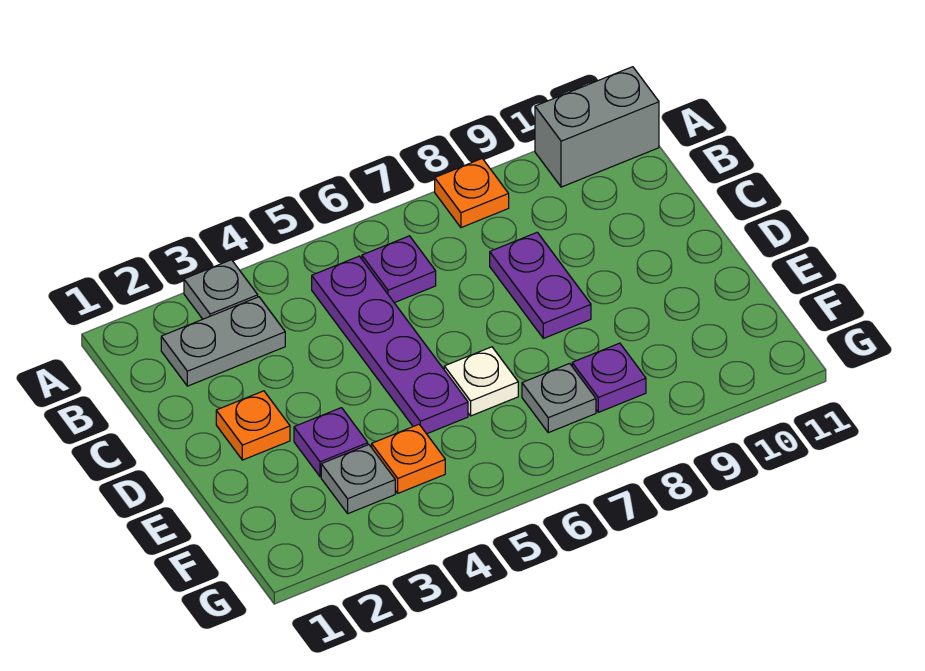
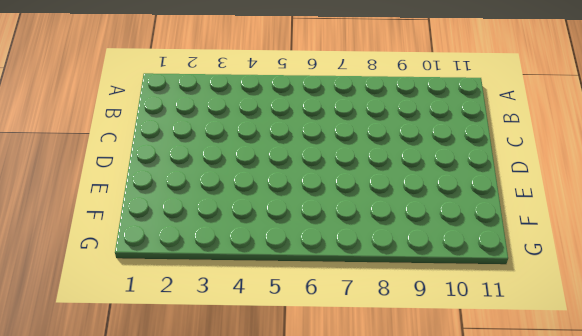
none -> grey 1x1 plate [184,260,258,319]
none -> orange 1x1 plate [435,159,509,228]
none -> grey 1x2 brick [535,67,659,187]

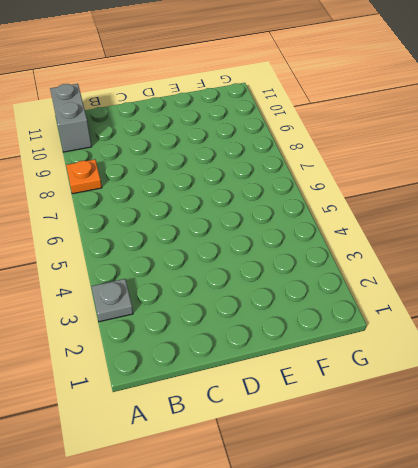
none -> grey 1x2 plate [161,297,285,386]
none -> purple 1x4 plate [312,256,468,434]
none -> purple 1x1 plate [362,236,436,303]

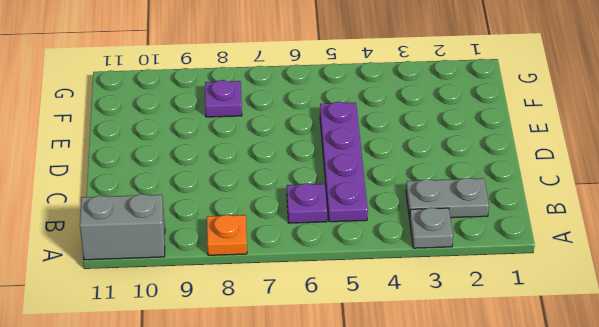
none -> purple 1x2 plate [490,232,591,338]
none -> orange 1x1 plate [216,391,290,460]
none -> purple 1x1 plate [294,408,368,477]

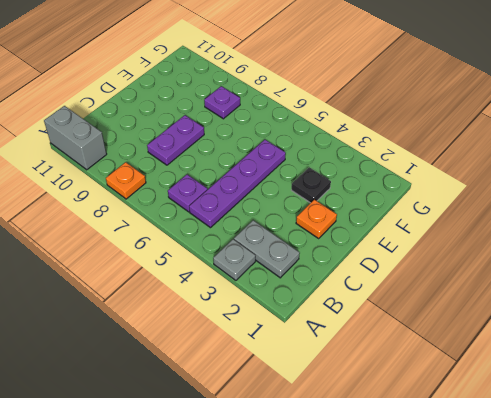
black 1x1 plate [292,168,331,203] -> purple 1x1 plate [294,408,368,477]
none -> white 1x1 plate [444,347,518,416]
none -> grey 1x1 plate [321,445,395,514]
none -> orange 1x1 plate [372,424,445,493]

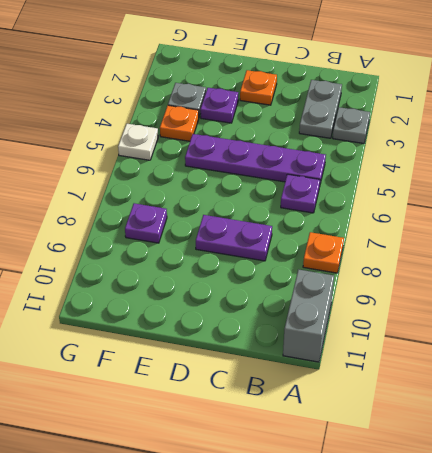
white 1x1 plate [118,124,158,160] -> white 1x1 plate moved to [444,347,518,416]
none -> grey 1x1 plate [522,363,596,433]

